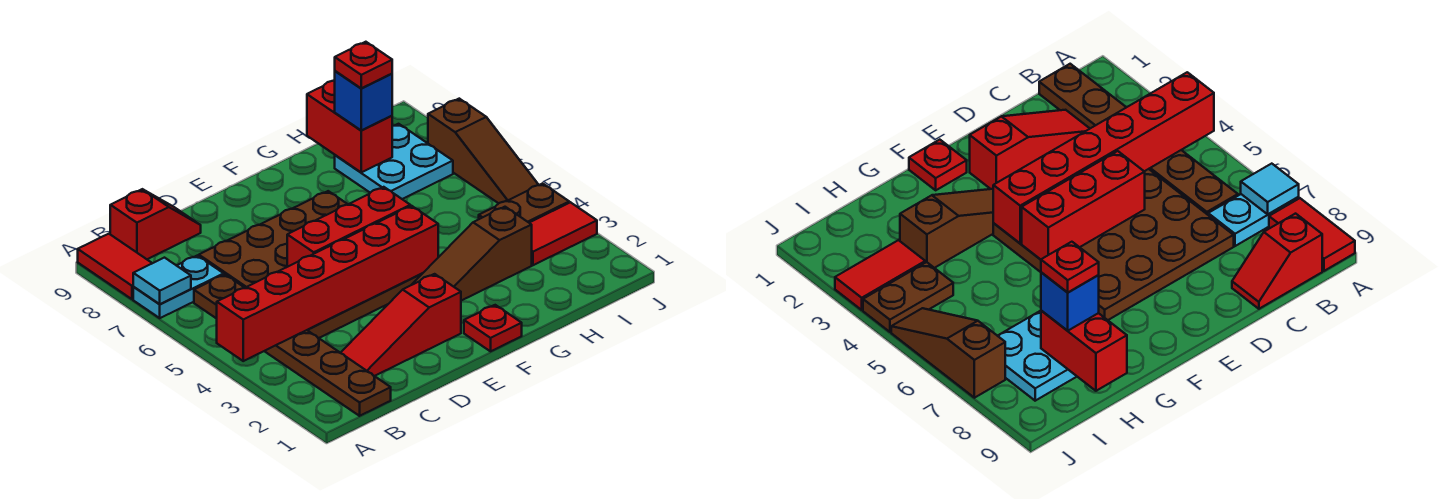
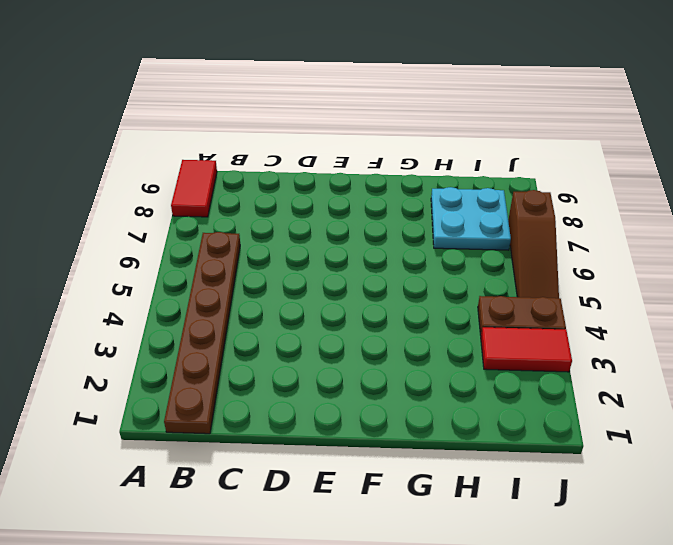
none -> cyan 1x2 plate [133,256,224,318]
none -> red 1x2 slope [110,189,201,259]
none -> red 1x3 slope [341,274,461,376]

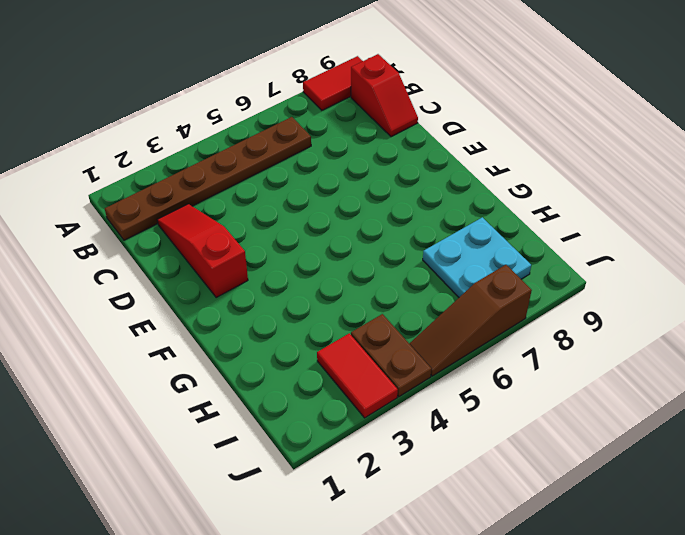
none -> cyan 1x2 plate [133,256,224,318]
none -> brown 4x4 plate [199,191,423,338]
none -> red 1x1 plate [464,305,522,351]

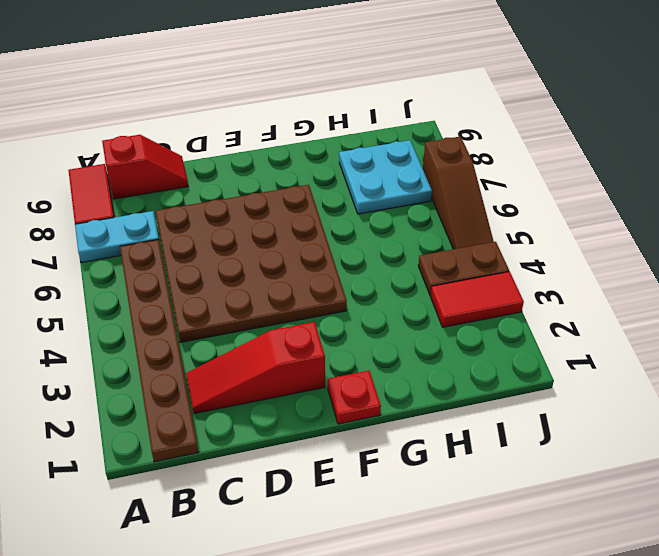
none -> brown 1x3 slope [412,207,532,301]
none -> red 1x6 brick [217,206,438,361]
none -> cyan 1x1 tile [133,258,191,304]

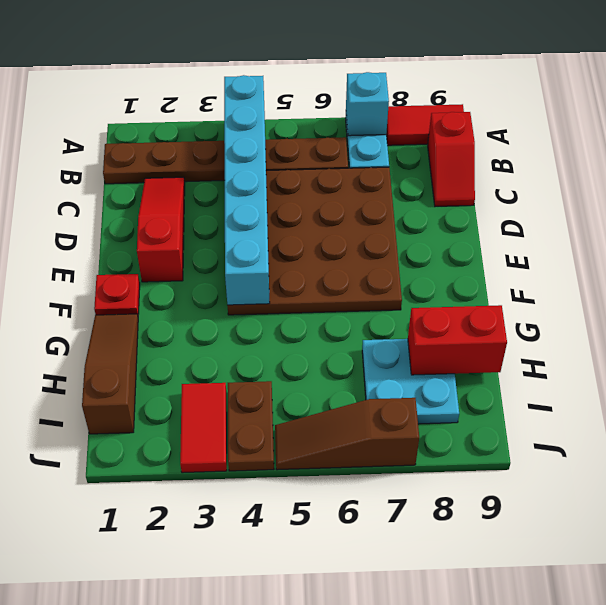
cyan 1x6 brick [224,75,270,305] -> red 1x6 brick [217,206,438,361]
cyan 1x1 brick [346,72,389,136] -> cyan 1x1 tile [133,258,191,304]
brown 1x3 slope [82,314,138,434] -> brown 1x3 slope moved to [412,207,532,301]
none -> red 1x3 brick [287,187,410,267]
none -> blue 1x1 brick [334,71,392,130]
none -> red 1x1 plate [335,42,392,88]

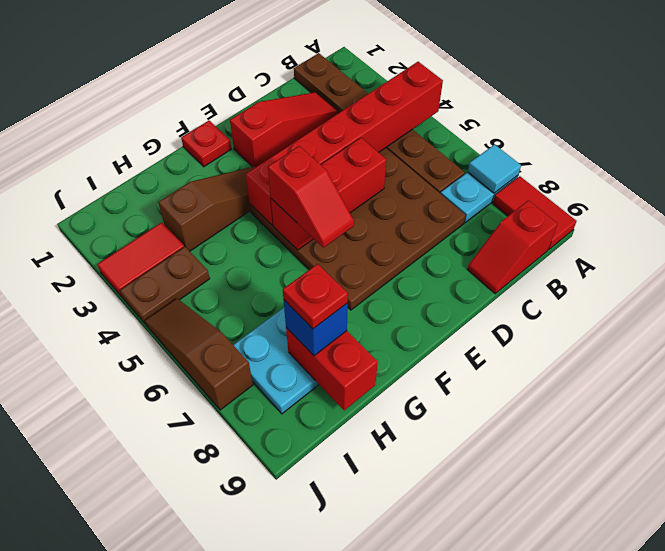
red 1x2 slope [268,146,354,248] -> none

